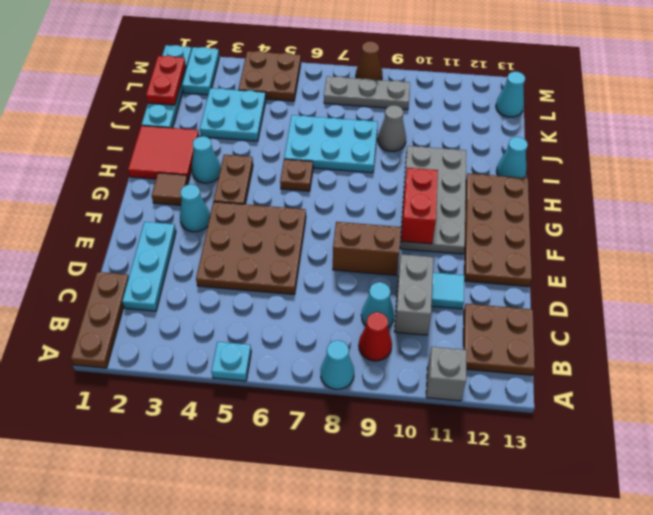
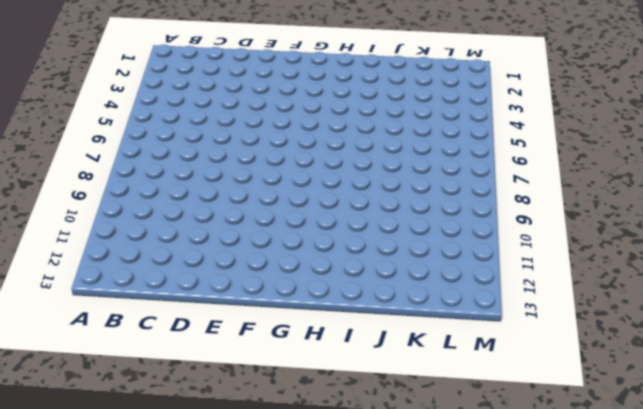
none -> brown 1x3 plate [71,272,129,368]
none -> cyan 1x1 plate [211,342,251,381]
none -> cyan 1x1 cone [321,340,354,389]
none -> grey 1x1 brick [426,347,467,401]

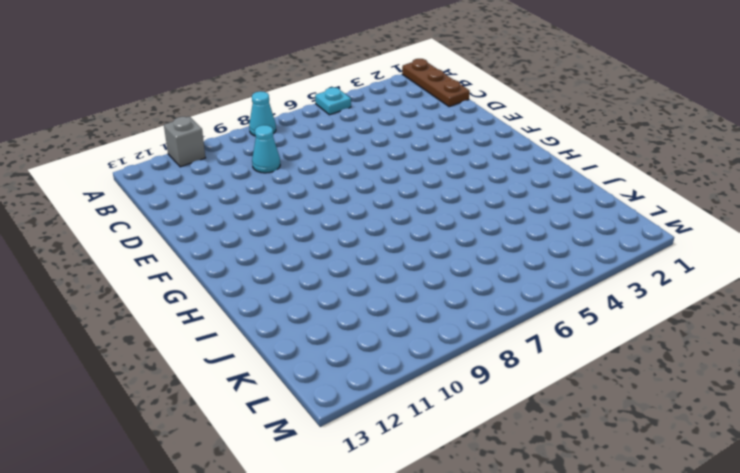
none -> red 1x1 cone [359,312,392,361]
none -> brown 2x2 plate [463,304,535,375]
none -> cyan 1x3 plate [122,222,176,311]
none -> grey 1x2 brick [394,254,433,335]

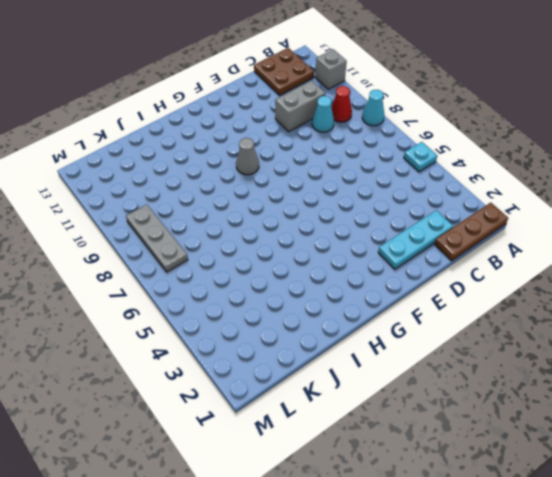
grey 1x1 cone [236,138,259,175] -> grey 1x1 cone moved to [378,105,406,151]
none -> brown 3x3 plate [196,202,306,294]
none -> cyan 1x1 tile [431,273,464,309]
none -> brown 1x2 brick [333,222,401,275]
none -> brown 2x4 plate [464,173,532,287]

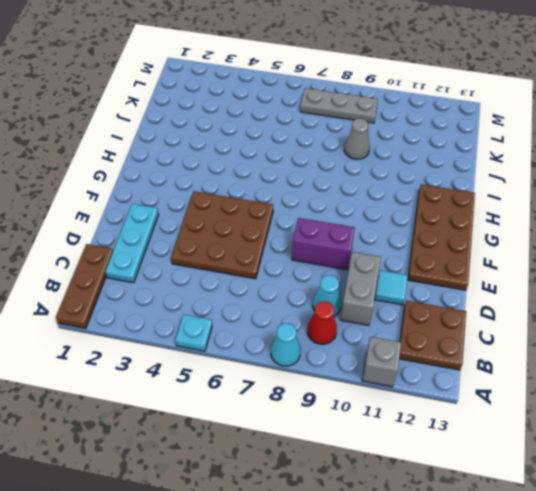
purple 1x2 brick [292,218,355,270] -> brown 1x2 brick [333,222,401,275]
none -> cyan 1x1 cone [180,184,210,232]
none -> grey 2x4 plate [400,146,466,254]
none -> brown 1x1 tile [152,173,188,205]
none -> brown 1x2 plate [214,155,253,204]

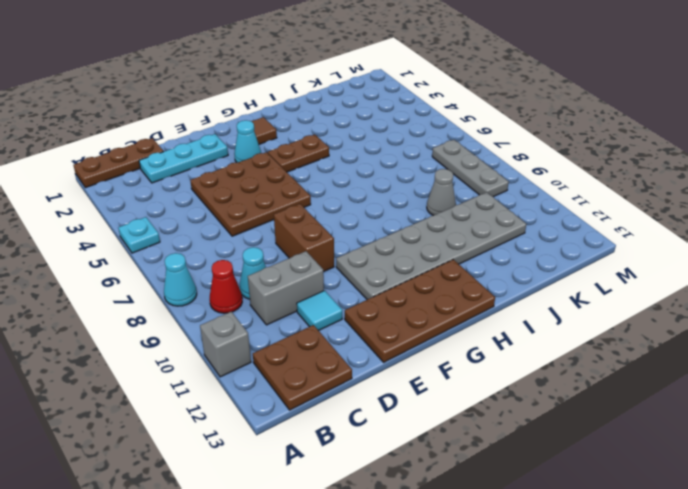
grey 2x6 plate [336,192,526,300] -> grey 2x4 plate [400,146,466,254]
none -> red 2x2 tile [128,126,199,181]
none -> cyan 1x1 cone [192,136,221,183]
none -> brown 1x1 plate [280,159,313,191]
none -> cyan 2x3 plate [284,115,378,173]

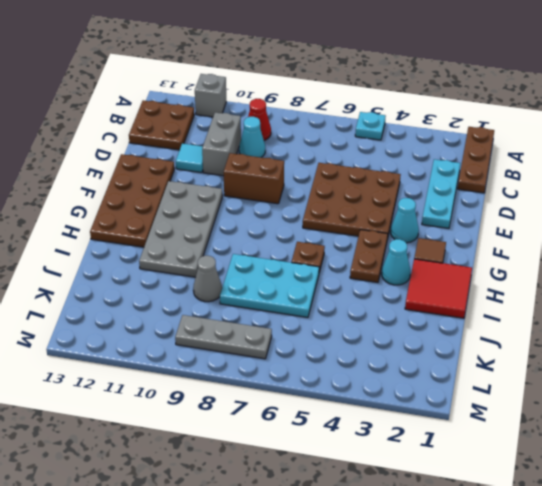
none -> cyan 1x1 cone [321,340,354,389]
none -> cyan 1x1 cone [496,137,528,178]
none -> cyan 1x4 plate [142,45,192,128]
none -> cyan 2x2 plate [200,88,266,141]

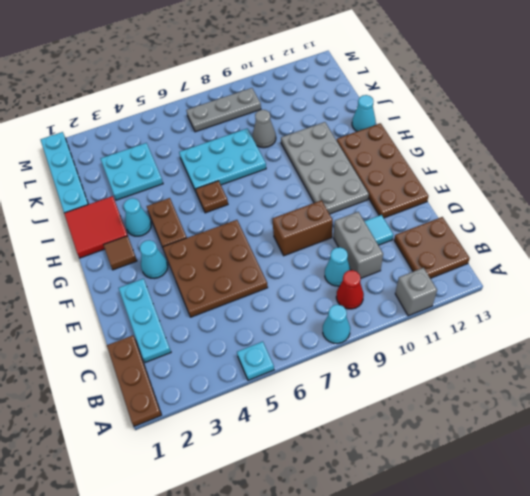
none -> cyan 1x2 plate [182,47,219,95]
none -> brown 2x2 plate [239,51,301,101]
none -> cyan 1x1 cone [496,72,525,117]
none -> brown 1x1 cone [356,41,382,80]

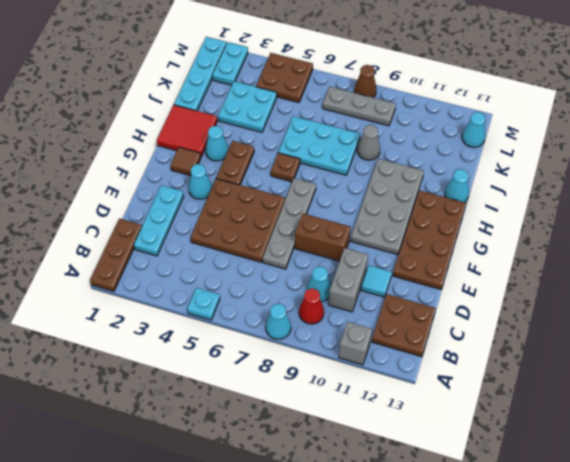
grey 1x4 plate [263,178,316,269] -> none
none -> red 1x2 brick [401,168,438,244]
none -> red 1x2 plate [146,56,186,105]

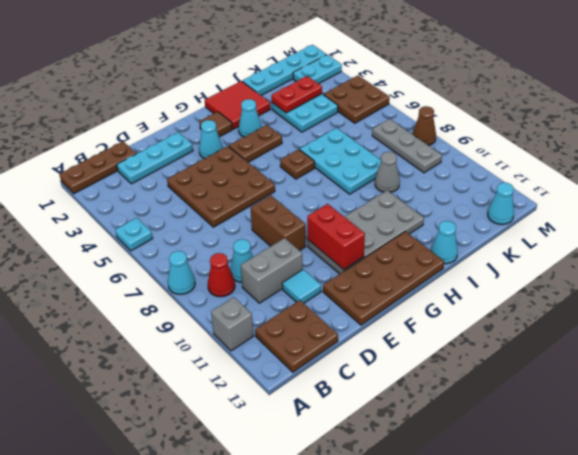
red 1x2 brick [307,204,365,270] -> red 1x2 brick turned to [401,168,438,244]
red 1x2 plate [271,76,322,113] -> red 1x2 plate moved to [146,56,186,105]

